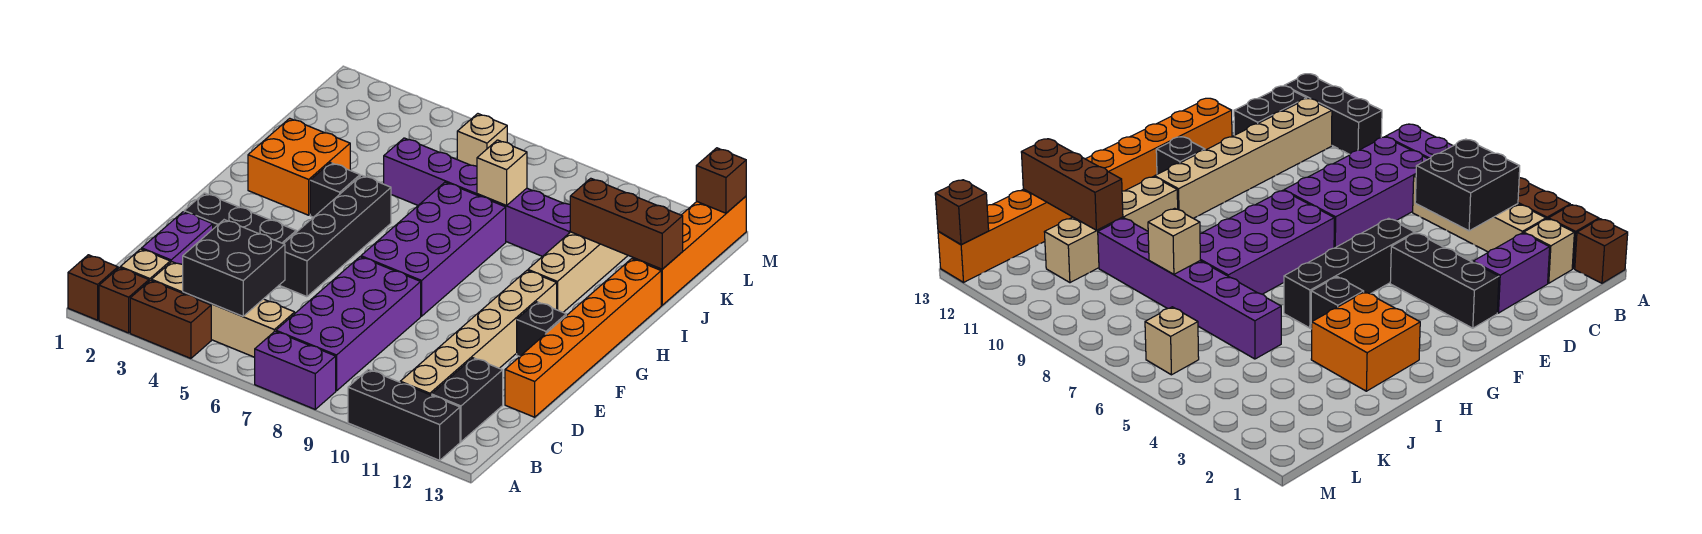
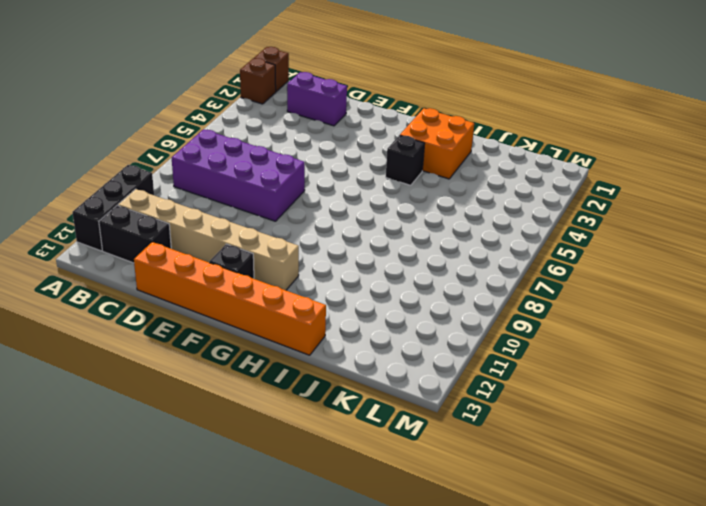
none -> brown 1x2 brick [130,280,211,358]
none -> purple 1x2 brick [254,331,336,409]
none -> tan 1x1 brick [120,249,170,281]

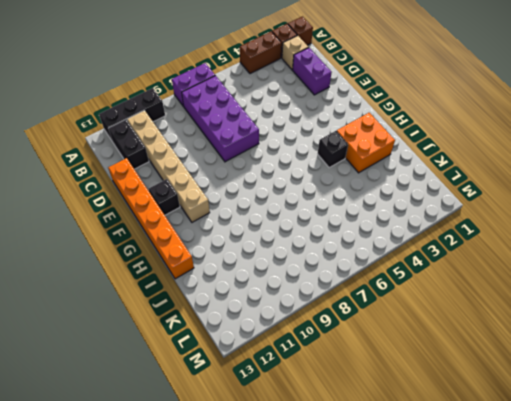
none -> tan 1x4 brick [152,262,295,357]
none -> black 1x3 brick [184,193,296,244]
none -> black 1x4 brick [279,175,391,297]

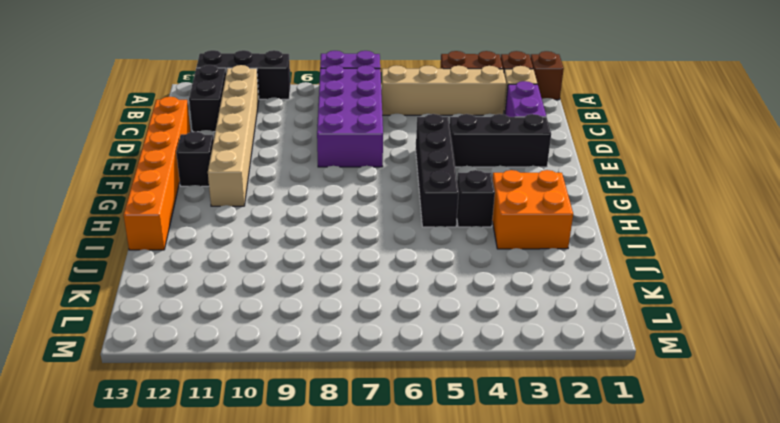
none -> purple 2x4 brick [361,182,506,316]
none -> tan 1x4 brick [528,232,628,312]
none -> purple 1x6 brick [384,138,570,257]

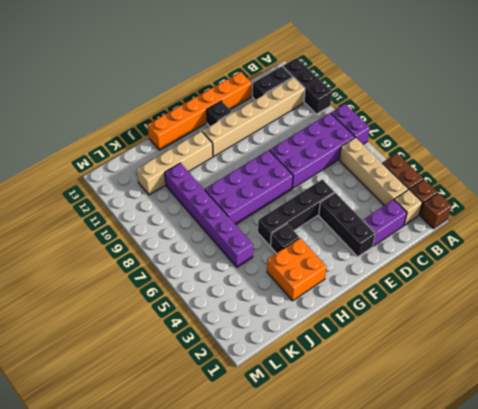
none -> orange 1x4 brick [633,196,746,305]
none -> tan 1x1 brick [457,114,507,166]
none -> black 2x2 brick [183,220,285,316]

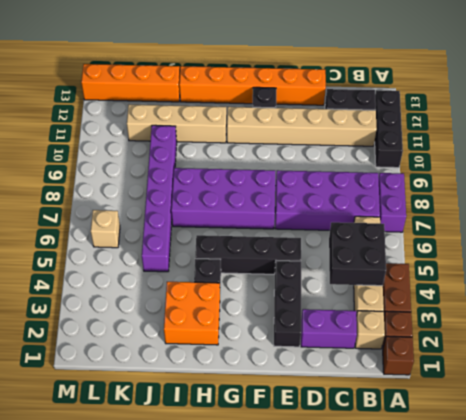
none -> tan 1x1 brick [477,140,527,206]
none -> brown 1x3 brick [570,178,683,269]
none -> brown 1x1 brick [696,148,746,213]

